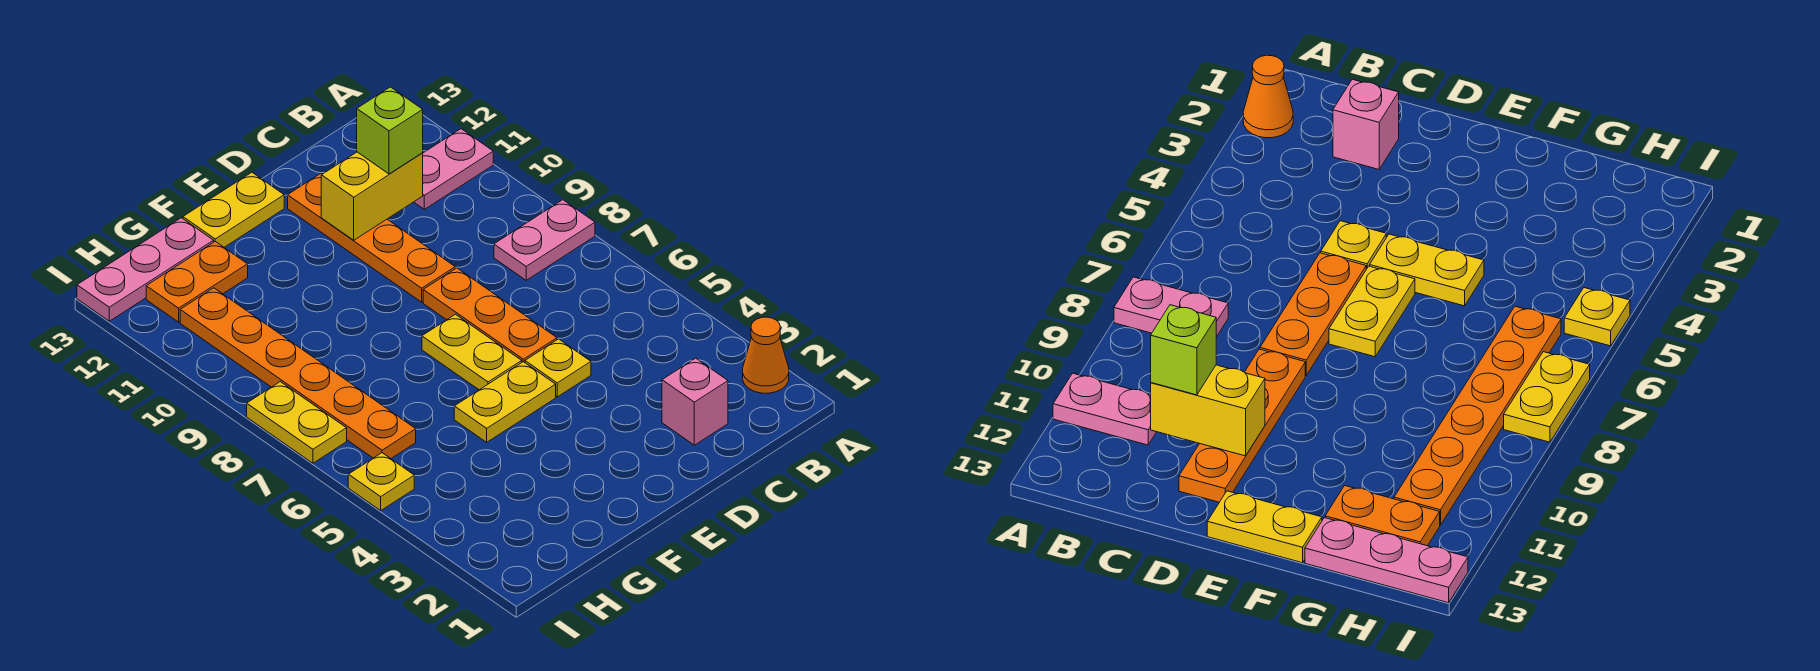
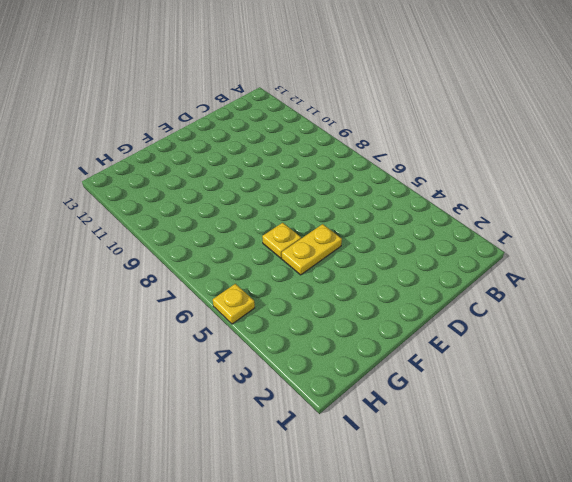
yellow 1x1 plate [262,223,301,258] -> yellow 1x1 plate moved to [525,339,591,397]
none -> orange 1x1 cone [743,317,789,393]
none -> pink 1x2 plate [494,200,595,280]
none -> pink 1x2 plate [414,129,493,209]

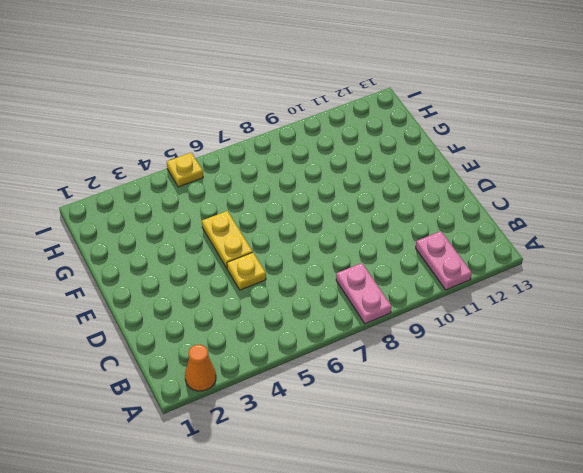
none -> pink 1x1 brick [662,358,728,445]
none -> orange 1x3 plate [423,268,557,362]
none -> orange 1x4 plate [288,173,455,302]

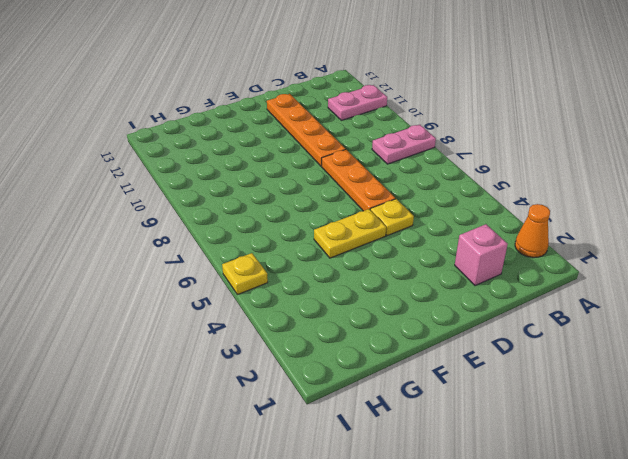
none -> yellow 1x2 plate [422,314,522,390]
none -> yellow 1x2 plate [183,172,284,247]
none -> orange 1x2 plate [146,242,248,322]

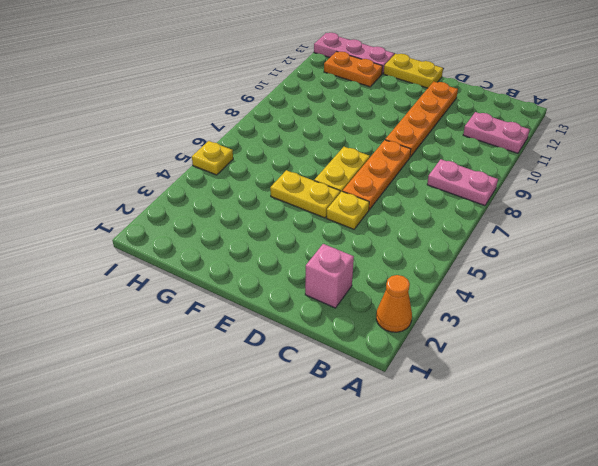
none -> orange 1x6 plate [180,288,416,458]
none -> yellow 1x2 plate [247,382,347,463]
none -> yellow 1x2 brick [321,152,423,240]

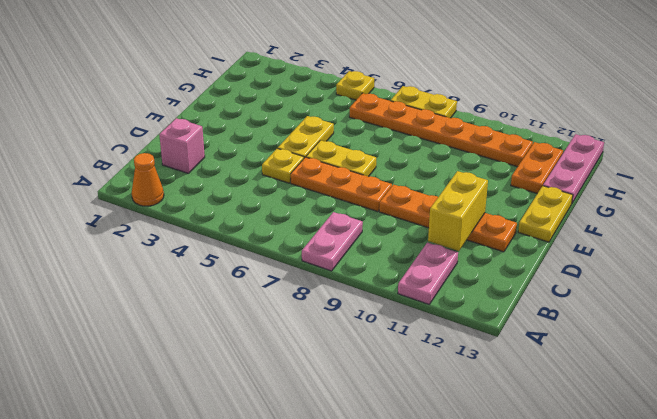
none -> lime 1x1 brick [357,87,423,174]

